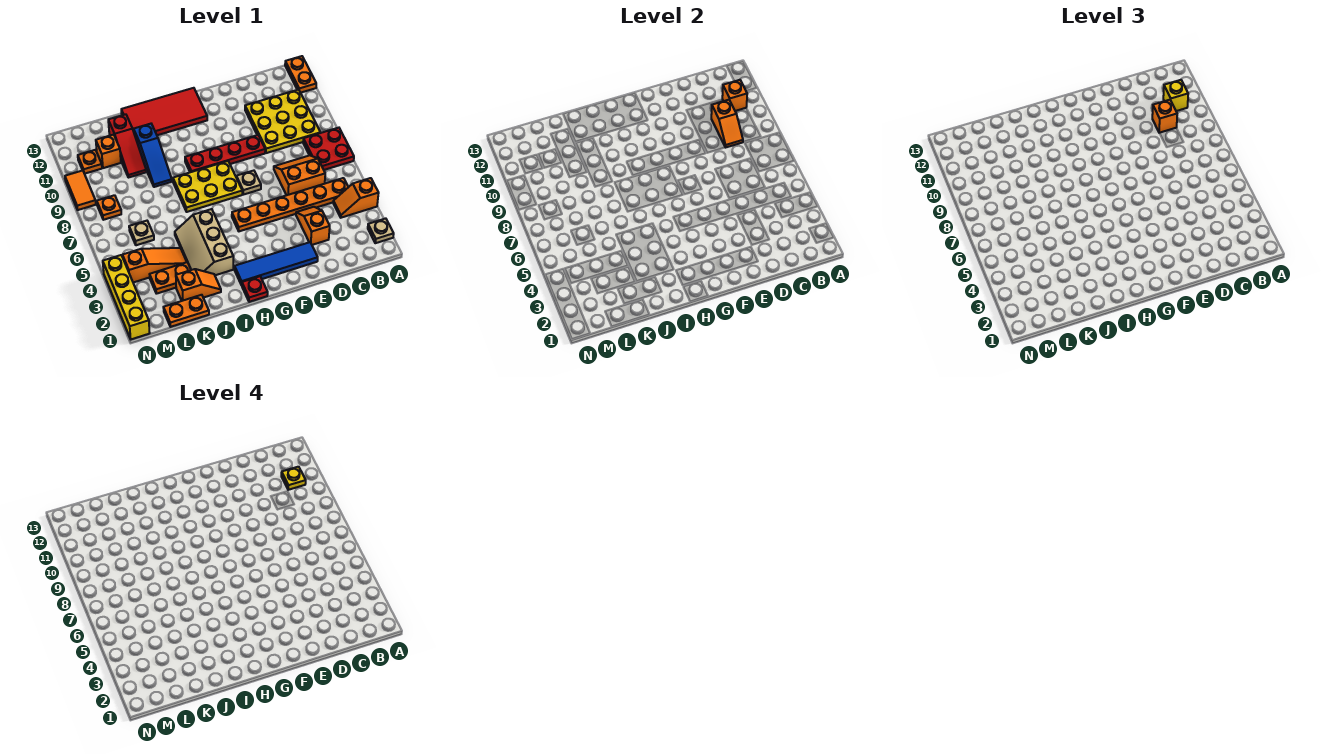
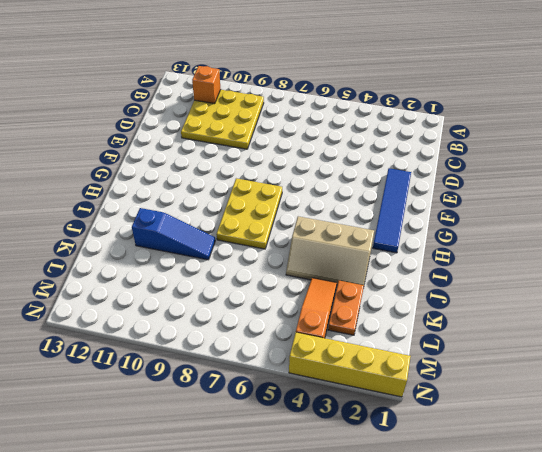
none -> tan 1x1 plate [368,218,394,243]
none -> orange 1x2 slope [333,178,379,218]
none -> red 2x2 plate [303,128,354,170]
none -> orange 1x2 plate [285,56,316,93]

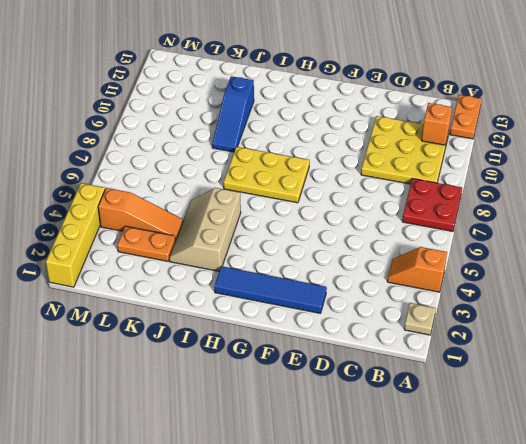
none -> orange 1x6 plate [232,178,348,231]
none -> orange 2x2 slope [274,155,325,195]
none -> orange 1x2 slope [296,207,330,245]
none -> red 1x4 plate [185,135,265,172]

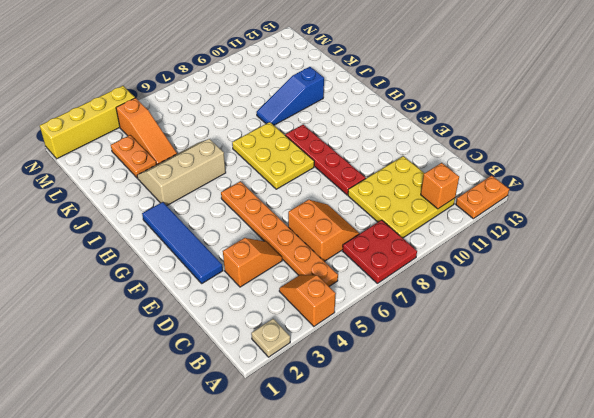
none -> tan 1x1 plate [236,171,261,195]
none -> red 2x4 tile [121,88,207,135]
none -> red 1x1 plate [242,276,268,302]
none -> orange 1x2 slope [176,269,221,301]

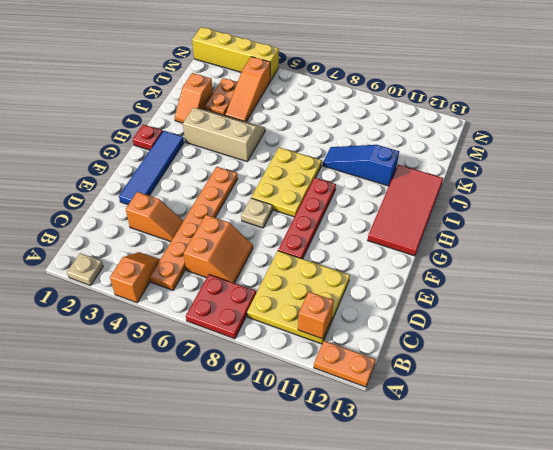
none -> orange 1x2 plate [163,295,209,327]
none -> red 1x3 slope [108,114,146,178]
none -> tan 1x1 plate [129,221,154,245]
none -> orange 1x1 brick [96,135,121,168]

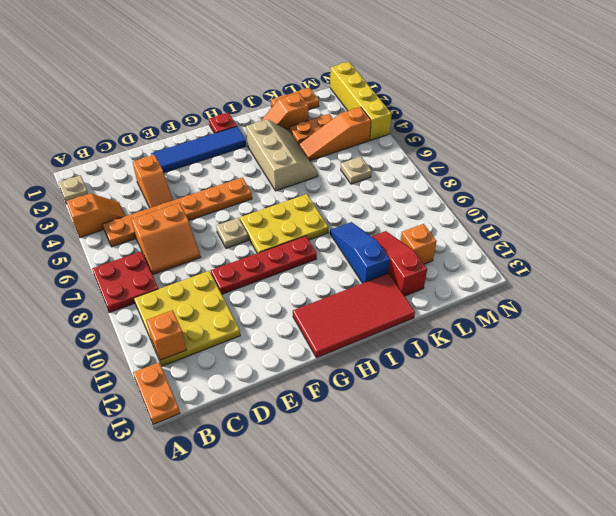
none -> orange 1x1 plate [97,195,121,220]
none -> orange 1x1 plate [78,150,102,174]
none -> orange 1x2 tile [65,170,96,210]
none -> orange 1x2 slope [711,100,743,148]

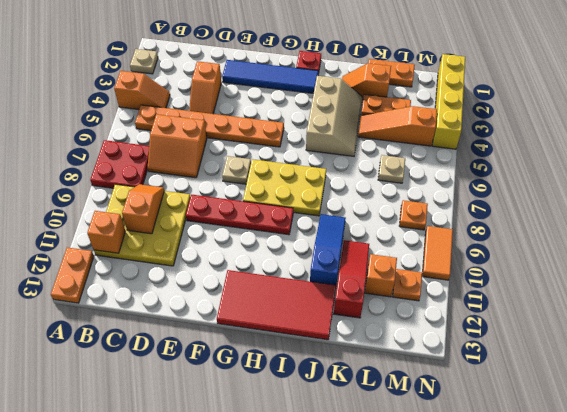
none -> yellow 1x1 brick [1163,80,1188,111]
none -> orange 1x1 brick [1152,100,1177,133]
none -> yellow 1x1 plate [281,467,306,490]

